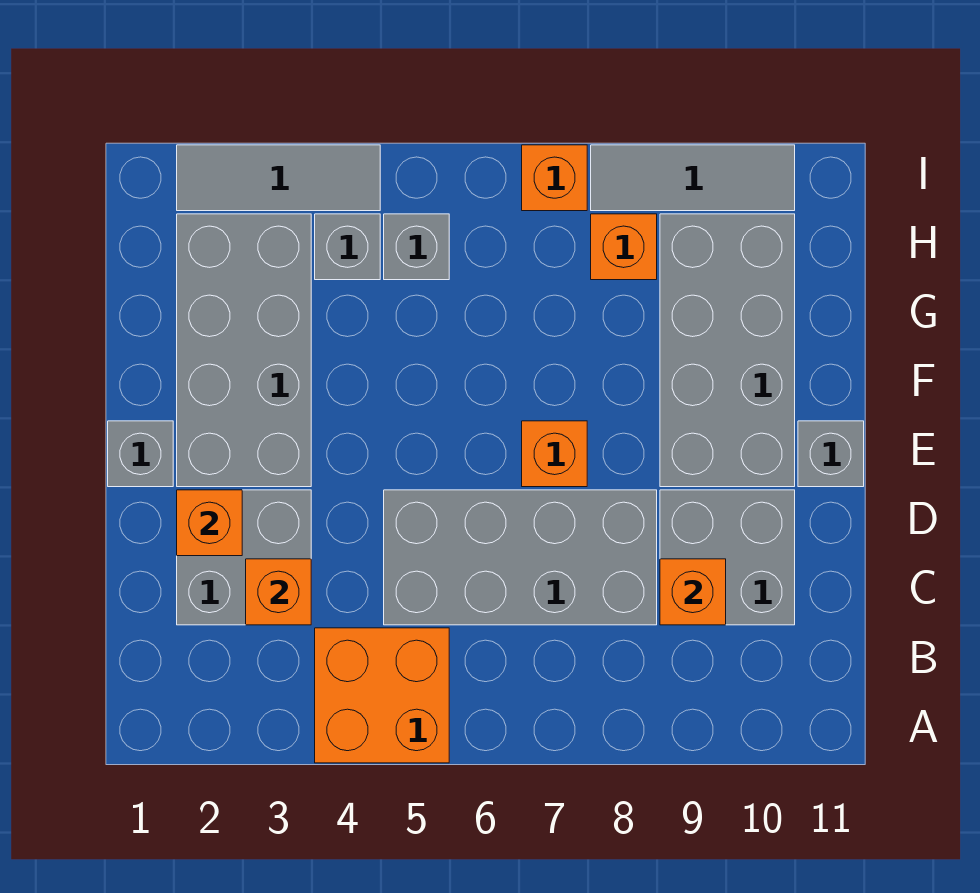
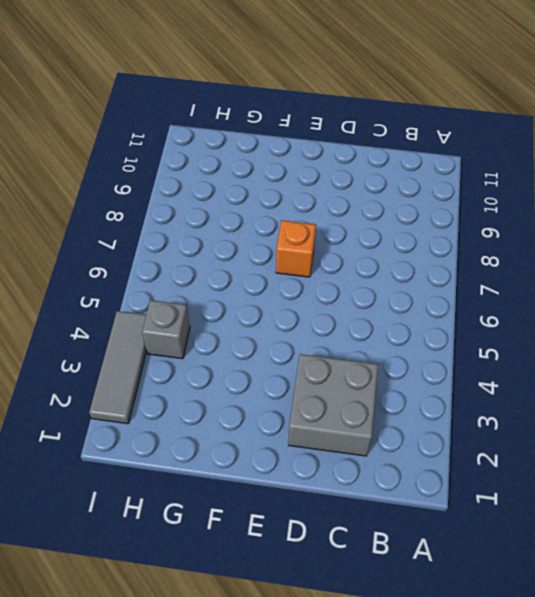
none -> orange 2x2 brick [315,628,449,763]
none -> grey 2x4 brick [384,490,657,625]
none -> grey 2x2 brick [660,490,795,625]

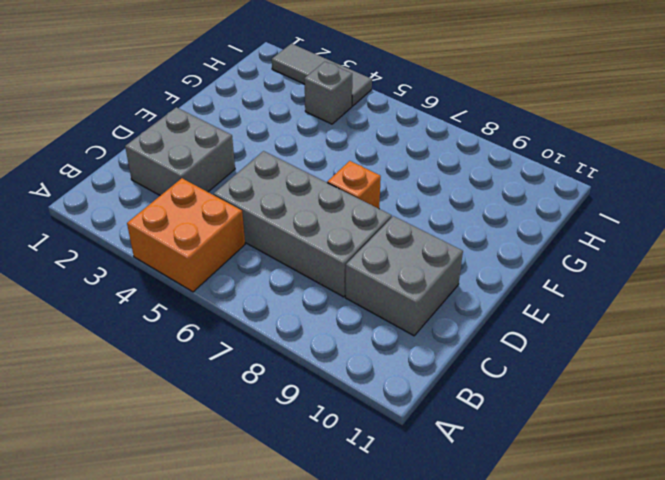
none -> grey 1x1 brick [108,421,173,487]
none -> grey 2x4 brick [177,214,311,487]
none -> grey 2x4 brick [660,214,795,487]

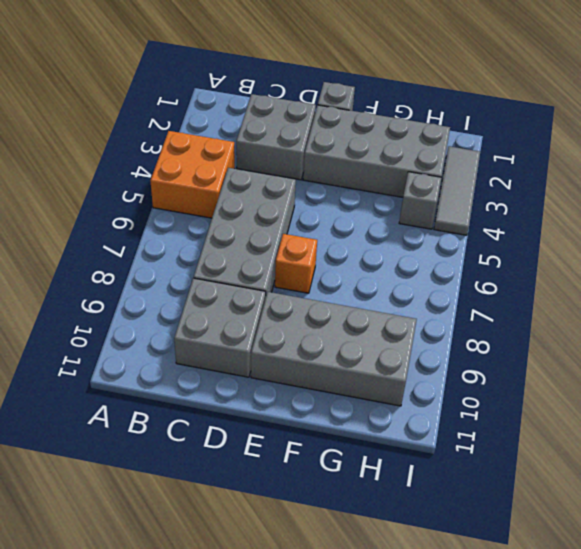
none -> grey 1x1 brick [798,421,864,487]
none -> grey 1x1 brick [384,214,449,280]
none -> orange 1x1 brick [591,214,657,280]

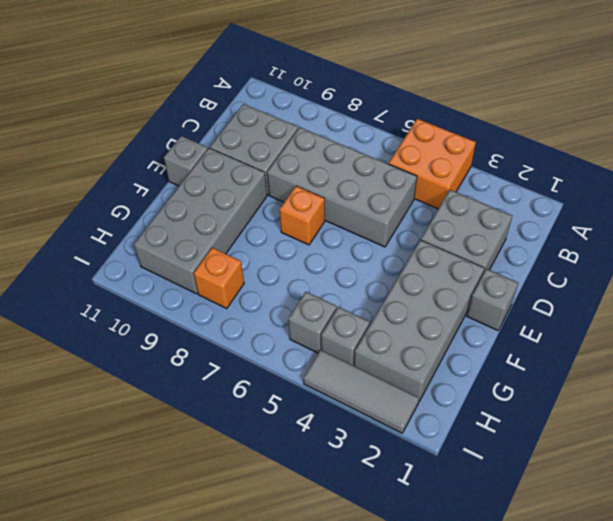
none -> orange 1x1 brick [522,145,587,211]
none -> grey 1x3 tile [591,145,795,211]
none -> orange 1x1 brick [246,559,311,625]

